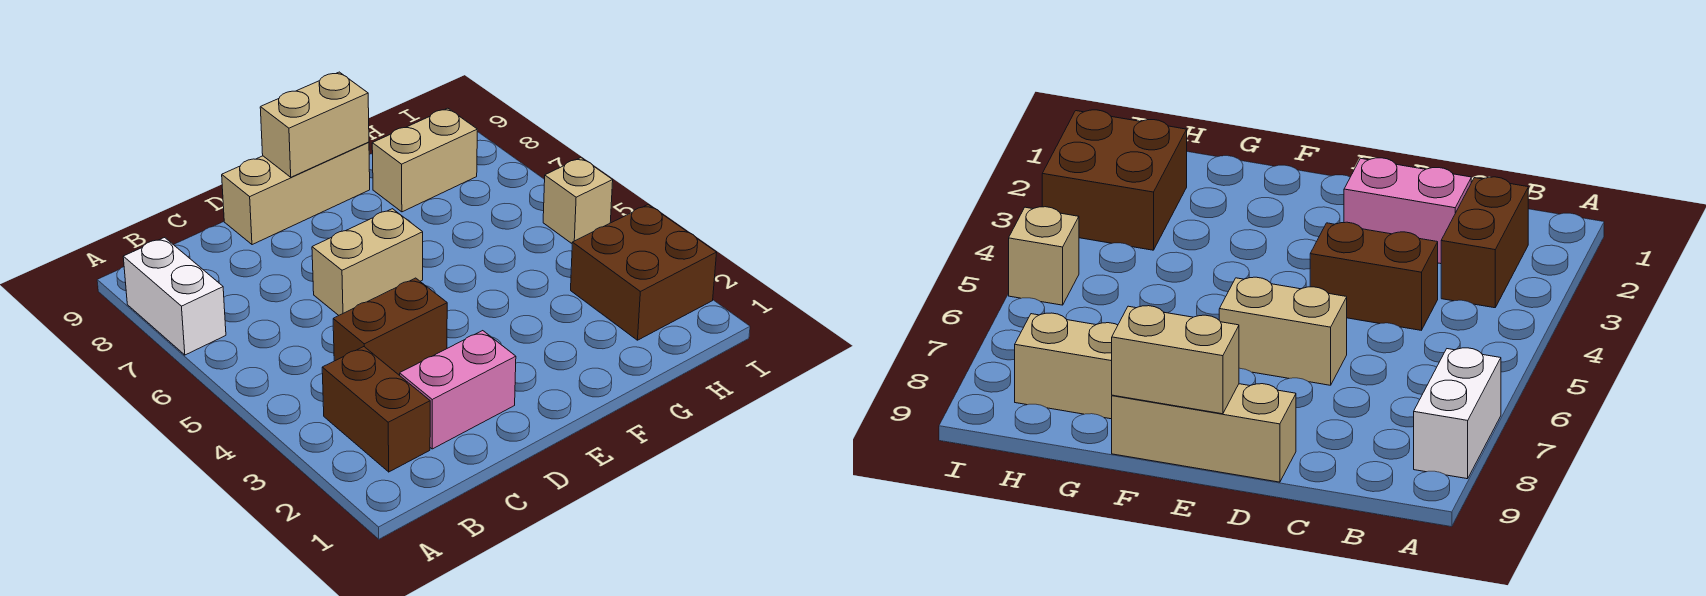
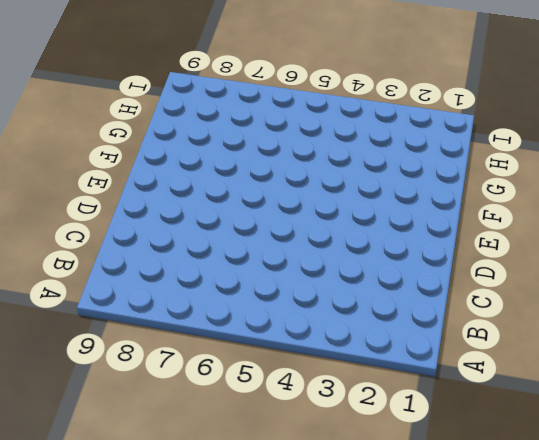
none -> white 1x2 brick [123,238,226,355]
none -> brown 1x2 brick [322,347,430,472]

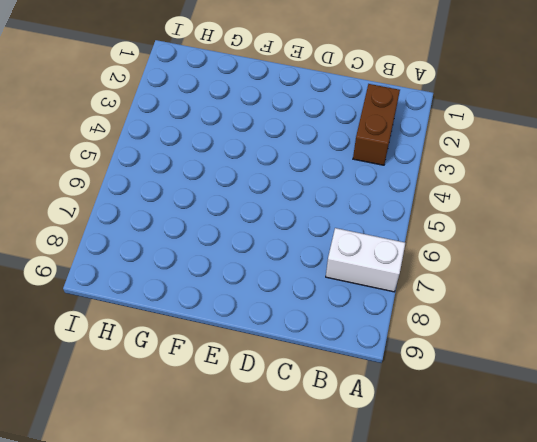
white 1x2 brick [326,228,405,292] -> white 1x2 brick turned to [123,238,226,355]
none -> pink 1x2 brick [400,331,516,449]
none -> brown 1x2 brick [333,278,447,375]

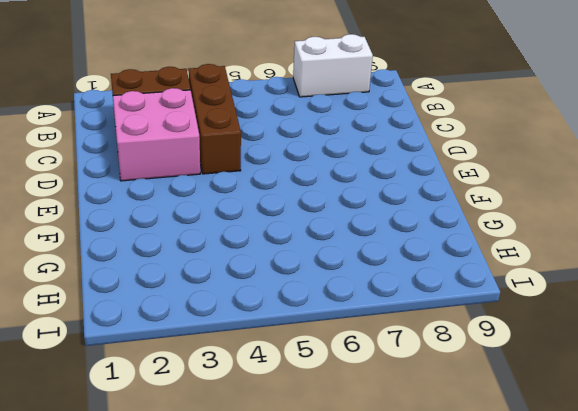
brown 1x3 brick [188,64,241,174] -> brown 1x2 brick [333,278,447,375]
pink 2x2 brick [113,88,200,181] -> pink 1x2 brick [400,331,516,449]
none -> tan 1x2 brick [312,209,423,315]
none -> tan 1x3 brick [222,142,370,245]

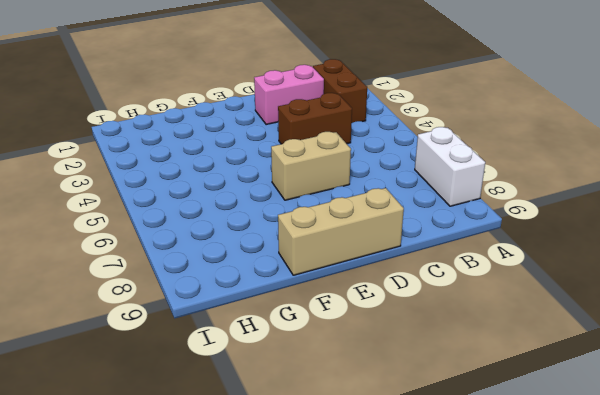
none -> tan 1x2 brick [372,108,477,212]
none -> brown 2x2 brick [571,205,717,340]

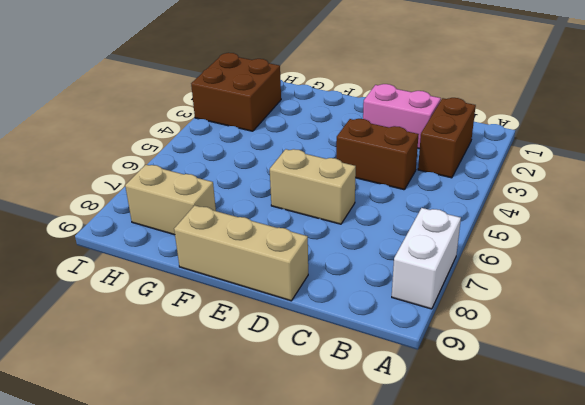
none -> tan 1x1 brick [543,158,613,243]
none -> tan 1x2 brick [260,72,369,177]

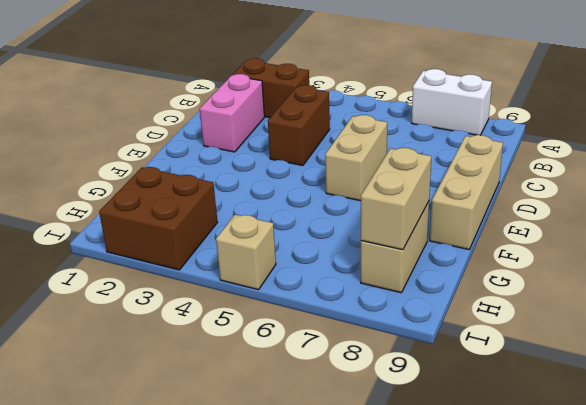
tan 1x2 brick [361,148,431,250] -> tan 1x2 brick moved to [260,72,369,177]

